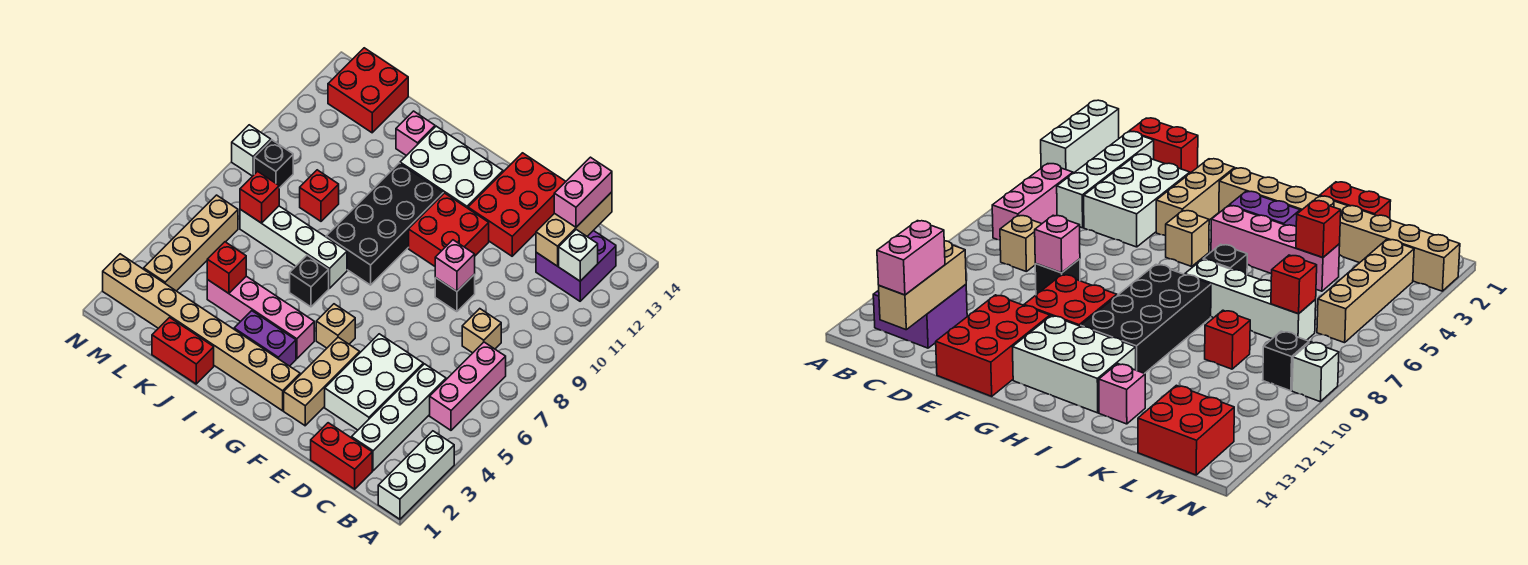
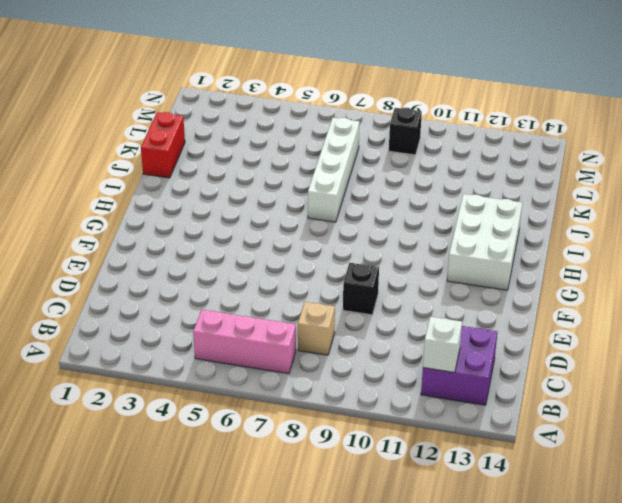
none -> white 1x3 brick [378,431,454,519]
none -> red 1x2 brick [311,423,372,489]
none -> white 1x4 brick [352,364,446,471]
none -> white 2x3 brick [325,334,423,430]

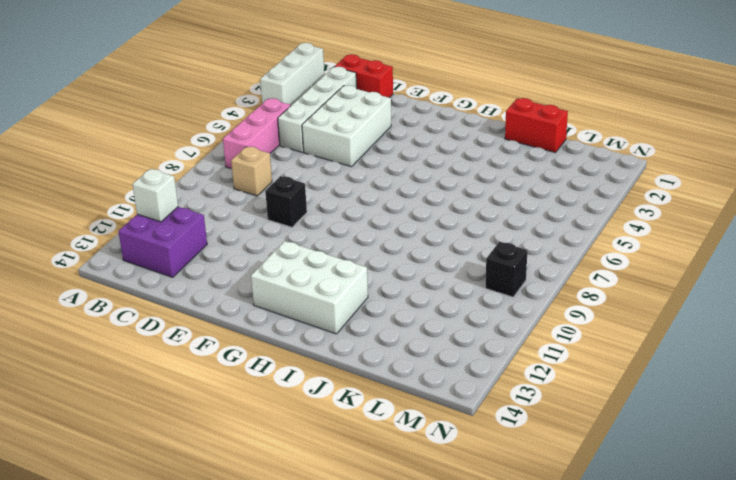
none -> red 2x3 brick [468,153,566,256]
none -> tan 1x3 brick [284,337,360,426]
none -> red 2x2 brick [409,193,489,266]
none -> tan 1x8 brick [103,254,300,411]

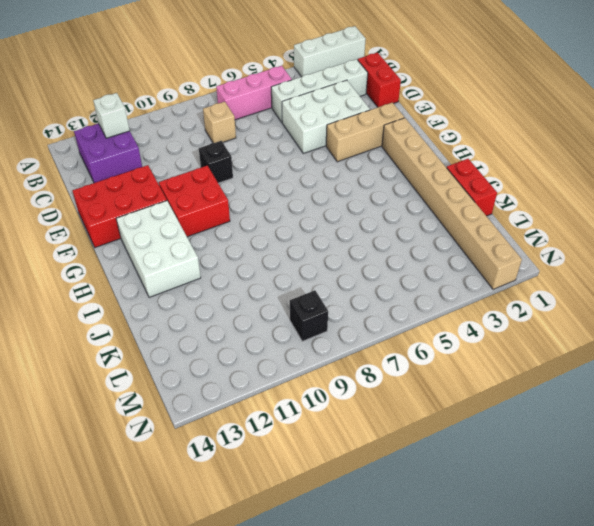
none -> tan 1x1 brick [316,304,355,348]
none -> purple 1x2 brick [234,311,296,366]
none -> pink 1x4 brick [207,276,314,359]
none -> black 2x4 brick [326,163,443,285]

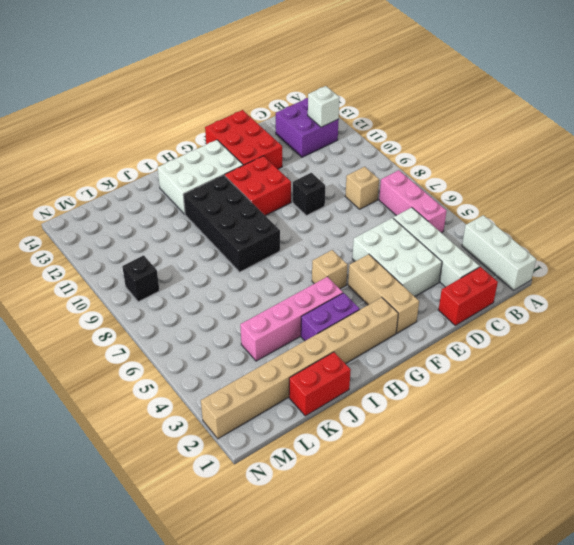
none -> black 1x1 brick [290,255,329,307]
none -> white 1x4 brick [240,206,347,288]
none -> pink 1x1 brick [396,111,435,156]
none -> red 1x1 brick [300,170,339,221]

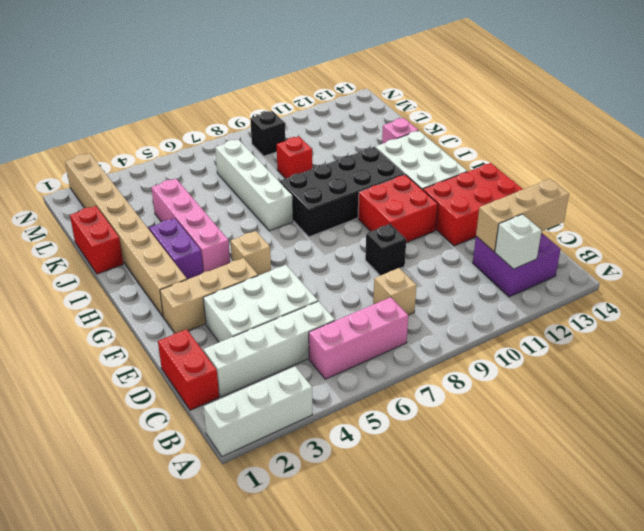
none -> black 1x1 brick [290,255,329,307]
none -> red 2x2 brick [328,48,408,133]
none -> tan 1x4 brick [144,195,238,291]
none -> white 1x1 brick [232,125,271,176]

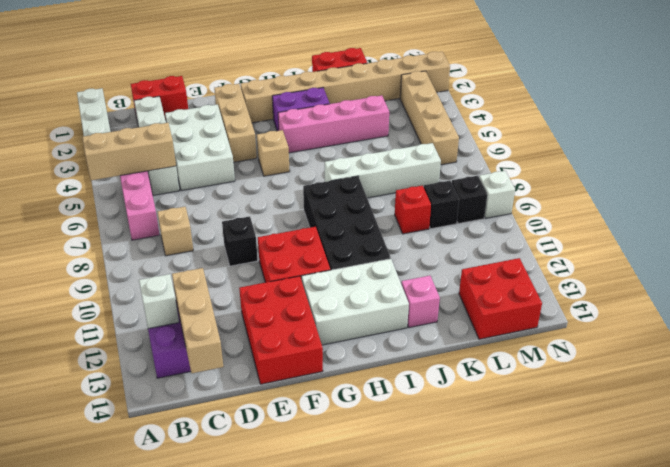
tan 1x3 brick [83,123,176,180] -> none
black 1x1 brick [424,181,459,229] -> black 1x1 brick moved to [290,255,329,307]
none -> pink 1x1 brick [435,240,475,291]
none -> red 1x1 brick [207,242,246,293]
none -> red 1x1 brick [240,171,279,223]
none -> pink 1x2 brick [554,157,612,227]

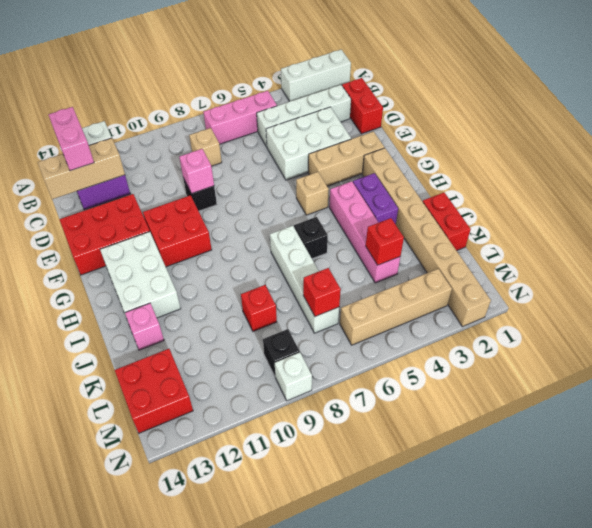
pink 1x2 brick [48,107,94,171] -> pink 1x2 brick turned to [554,157,612,227]
none -> black 2x4 brick [326,163,443,285]

